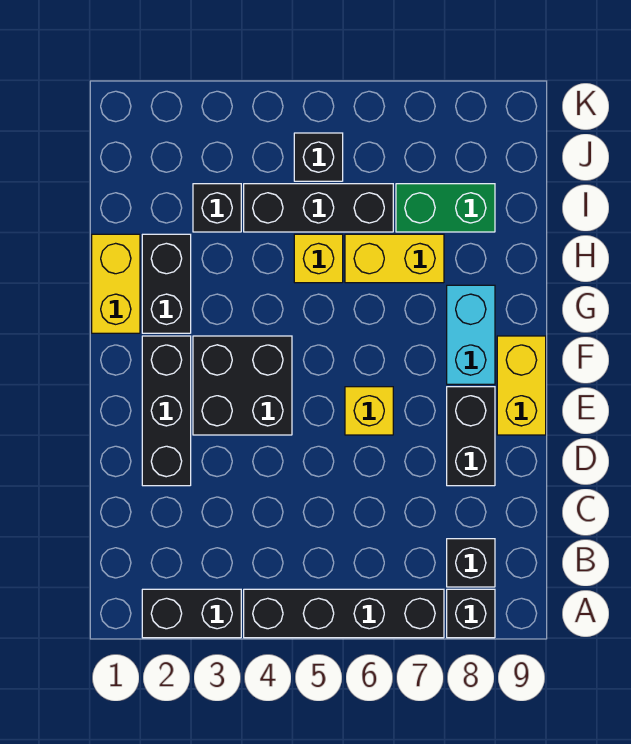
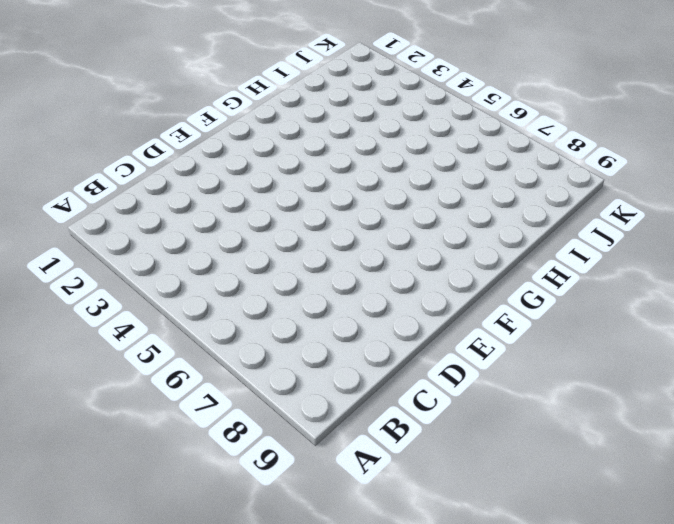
none -> black 1x2 brick [142,589,241,638]
none -> black 1x4 brick [244,589,444,638]
none -> black 1x1 brick [447,589,495,638]

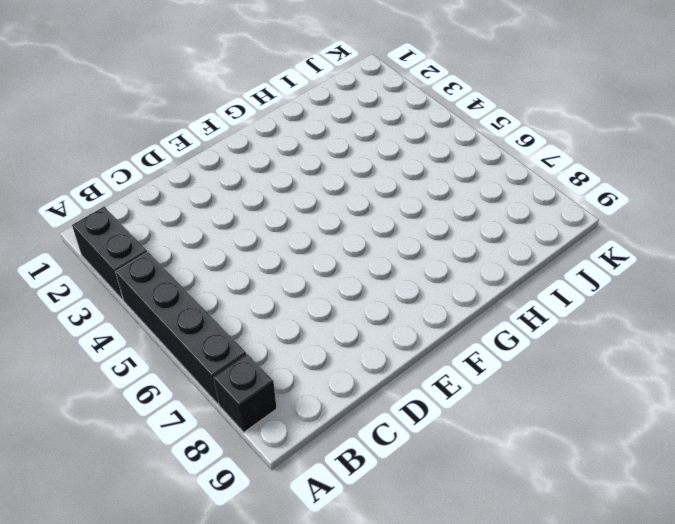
none -> black 1x1 brick [447,539,495,587]
none -> black 1x3 brick [142,336,191,486]
none -> black 1x2 brick [447,387,495,486]

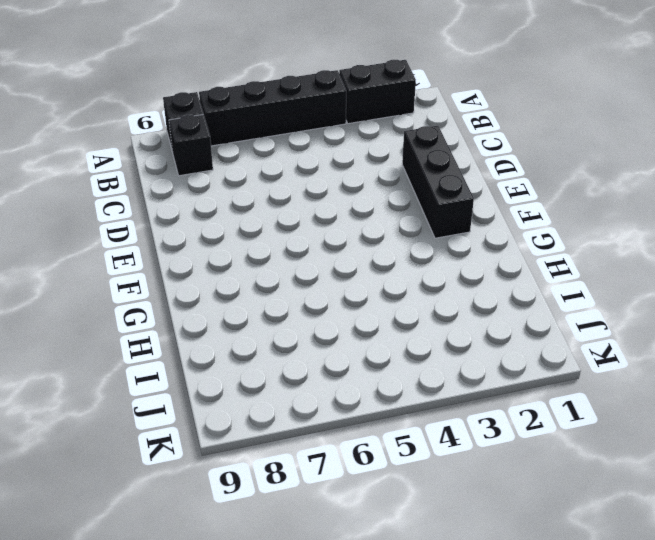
none -> black 1x2 brick [447,387,495,486]
none -> black 2x2 brick [193,336,292,435]
none -> yellow 1x1 brick [345,387,393,435]

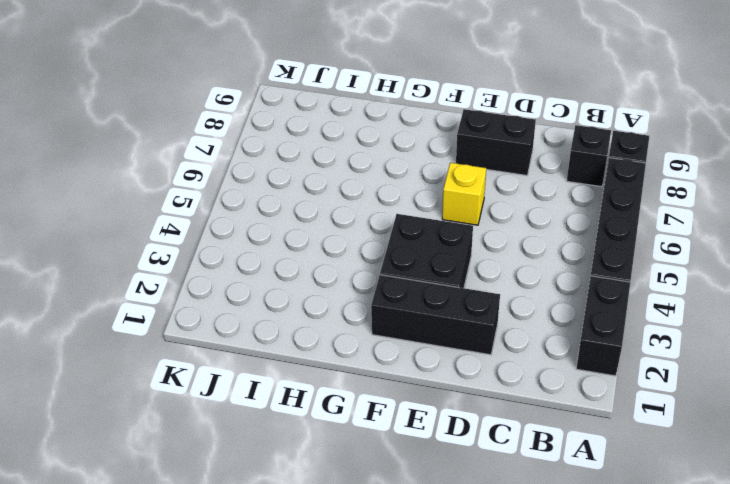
none -> yellow 1x2 brick [497,336,546,435]
none -> cyan 1x2 brick [447,285,495,384]
none -> yellow 1x2 brick [92,234,140,333]

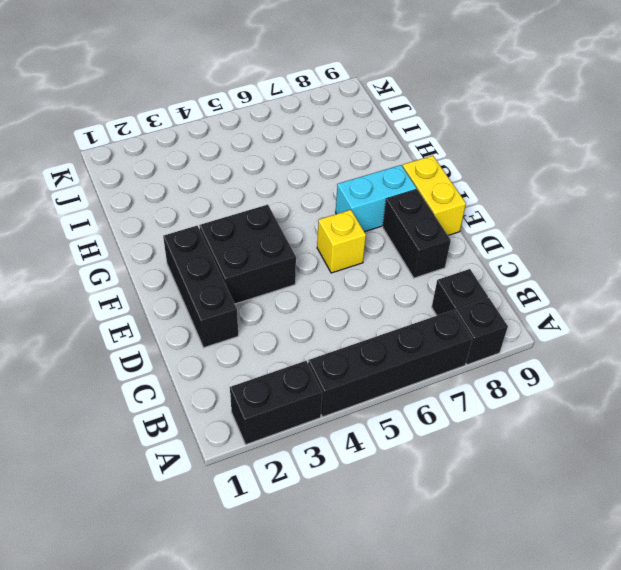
cyan 1x2 brick [336,165,417,232] -> cyan 1x2 brick turned to [447,285,495,384]
none -> yellow 1x2 brick [92,234,140,333]
none -> black 1x2 brick [142,234,191,333]
none -> yellow 1x1 brick [294,234,343,283]

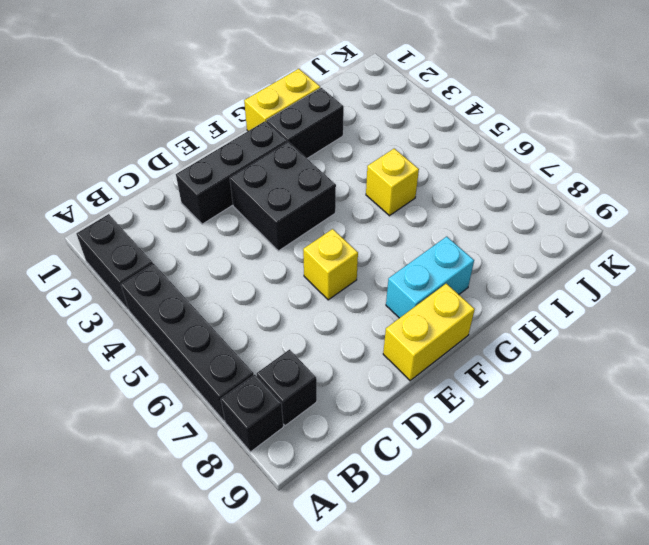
none -> black 1x2 brick [447,387,495,486]
none -> yellow 1x2 brick [345,234,444,283]
none -> black 1x1 brick [193,184,241,232]

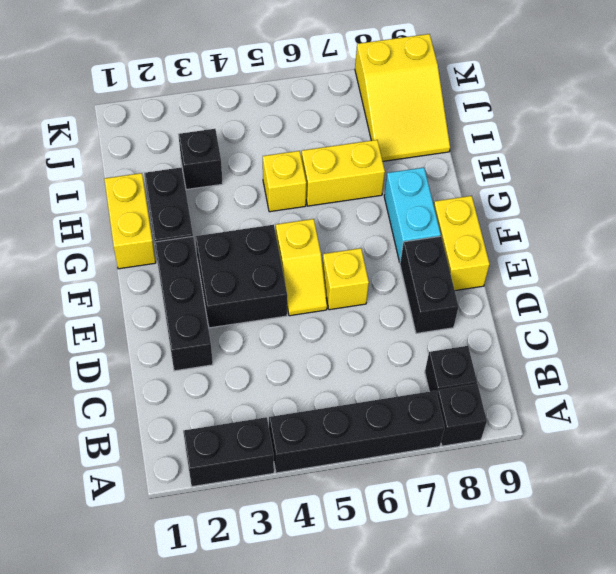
yellow 1x2 slope [276,219,327,316] -> none
yellow 2x3 slope [355,34,450,161] -> green 1x2 brick [396,184,495,232]
none -> black 1x3 brick [244,184,393,232]
none -> black 1x1 brick [294,133,343,181]

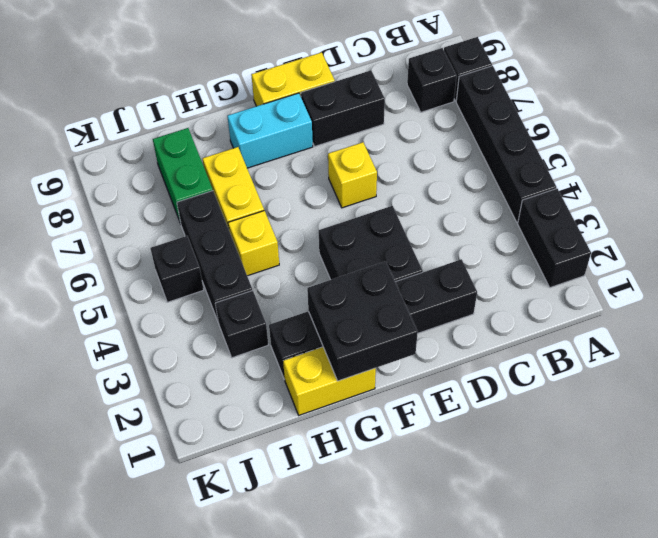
black 2x2 brick [307,261,418,381] -> none

